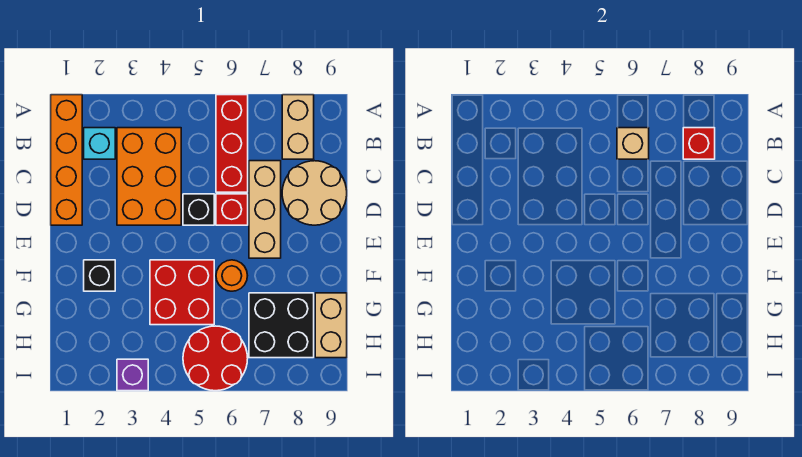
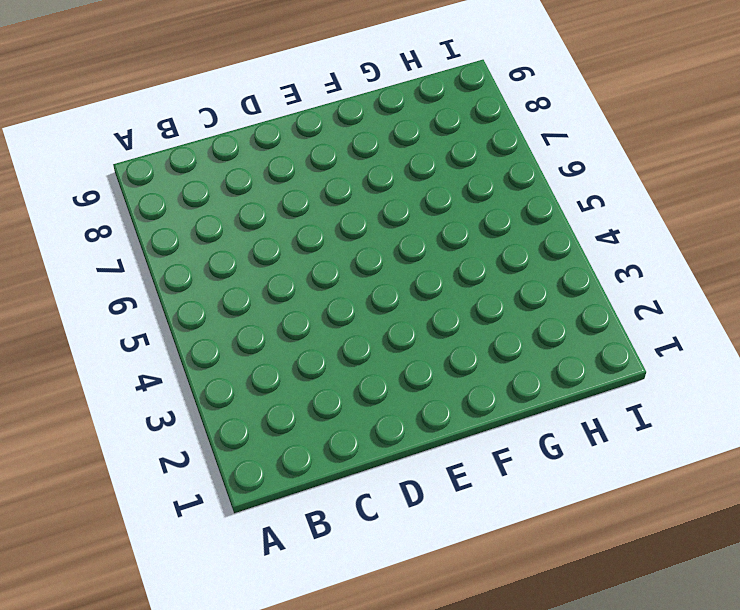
none -> orange 1x4 brick [51,95,82,225]
none -> red 1x3 brick [216,95,248,192]
none -> tan 1x2 brick [282,95,314,159]

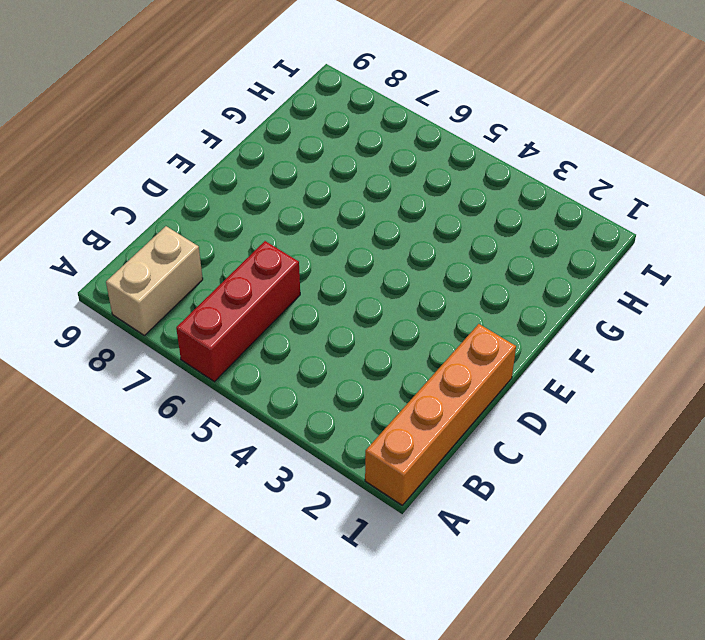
none -> cyan 1x1 brick [84,128,115,159]
none -> orange 2x3 brick [117,128,181,225]
none -> tan 1x3 brick [249,161,281,258]

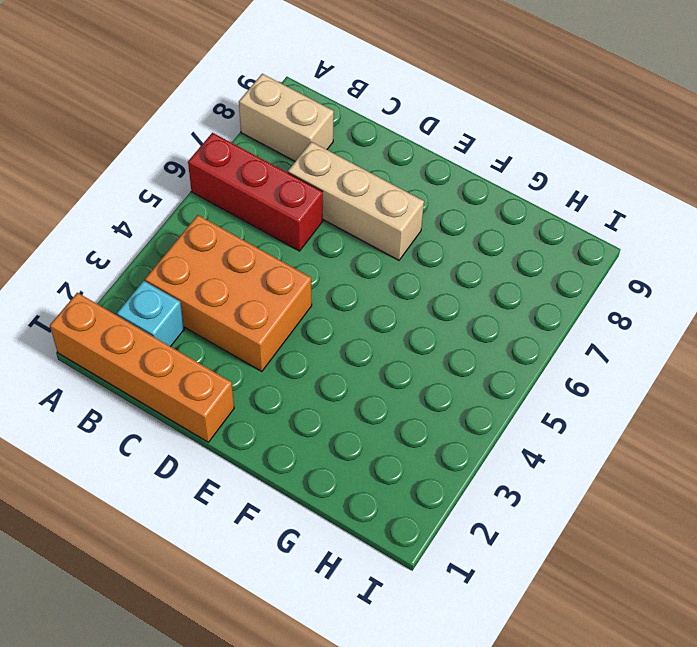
none -> tan 2x2 round brick [282,161,347,225]
none -> black 1x1 brick [183,194,214,225]
none -> red 1x1 brick [216,194,248,225]

